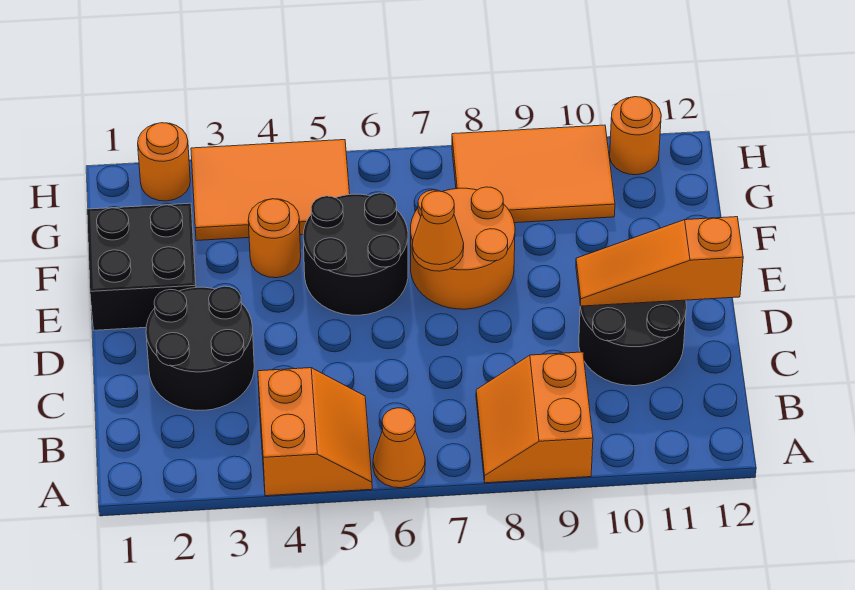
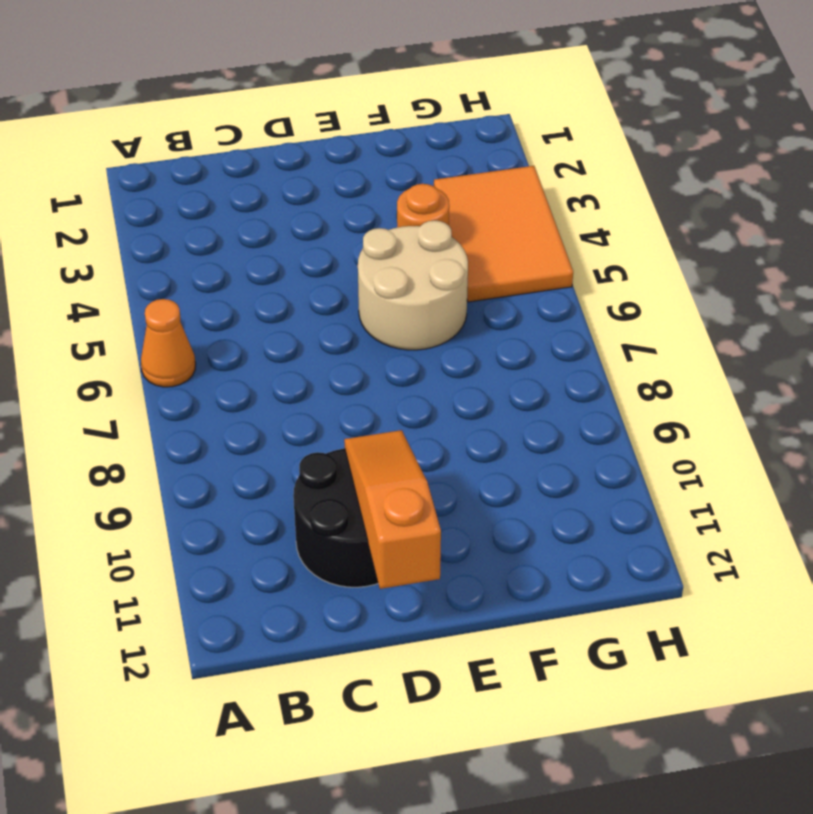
tan 2x2 round brick [358,220,468,350] -> black 2x2 round brick [303,193,408,315]
none -> orange 2x2 slope [258,368,372,496]
none -> orange 2x2 slope [476,352,593,483]
none -> black 2x2 round brick [146,286,254,410]

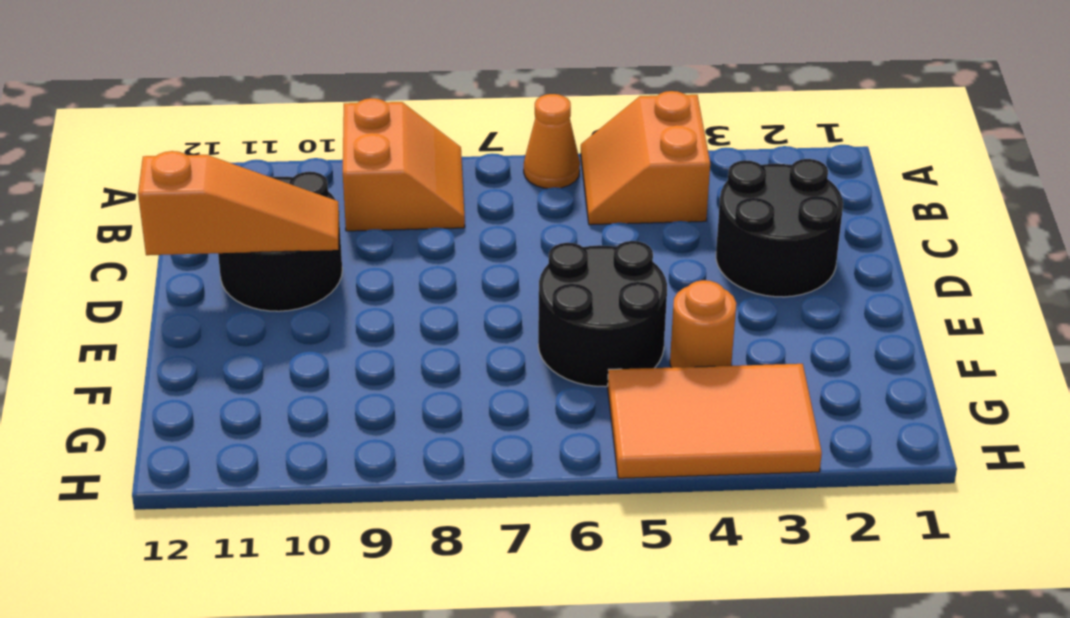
none -> black 2x2 brick [87,203,196,330]
none -> orange 2x2 round brick [411,187,515,309]
none -> orange 2x3 tile [452,125,615,223]

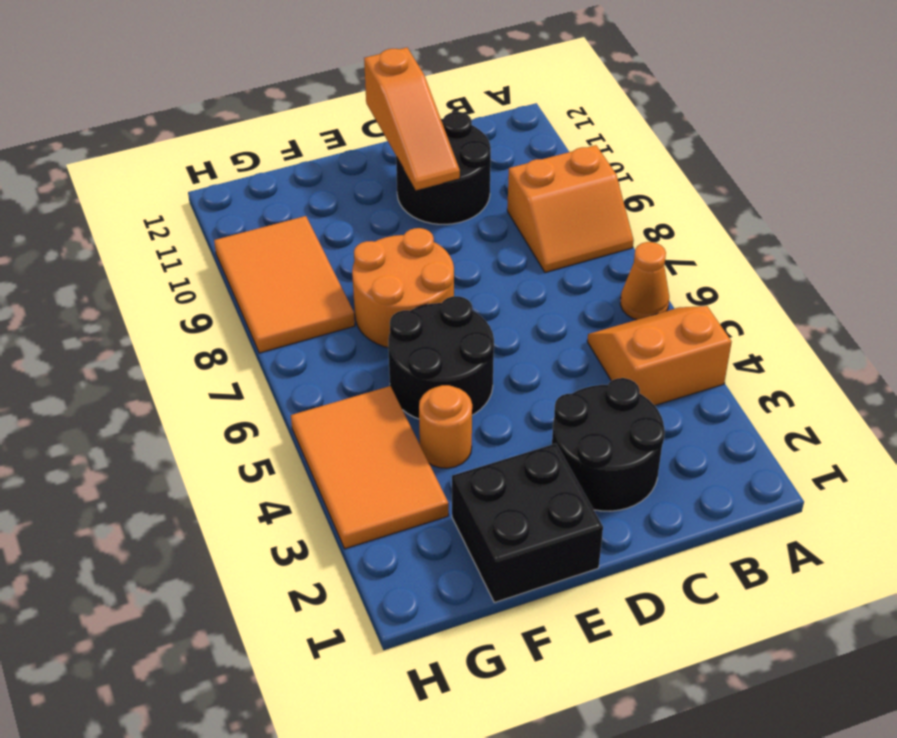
none -> orange 1x1 round brick [138,123,190,201]
none -> orange 1x1 round brick [610,97,661,175]
none -> orange 1x1 cone [412,191,464,271]

